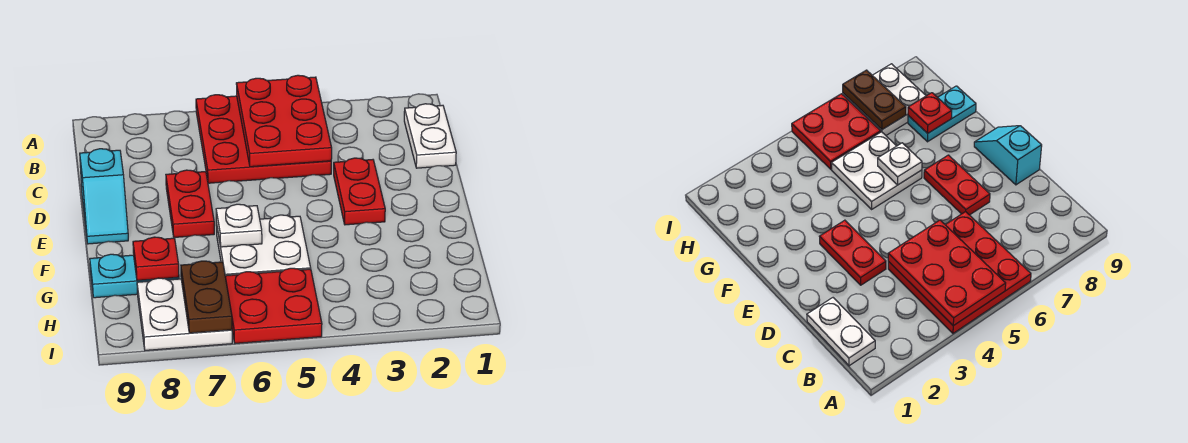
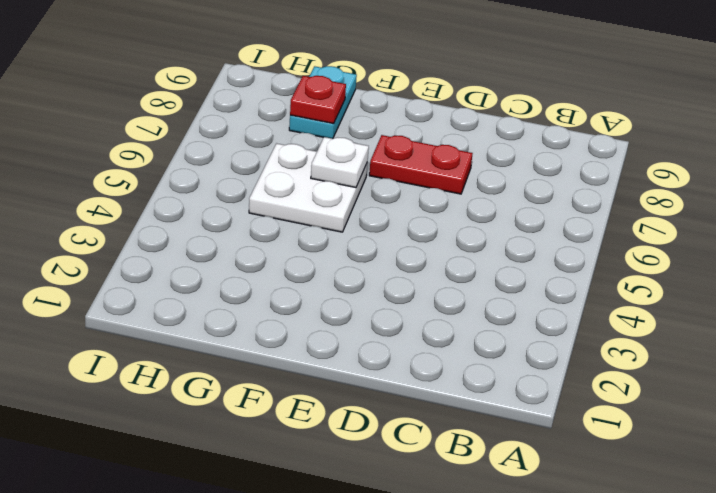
none -> red 3x3 plate [196,95,331,183]
none -> white 1x2 plate [404,104,456,168]
none -> red 1x2 plate [334,158,385,225]

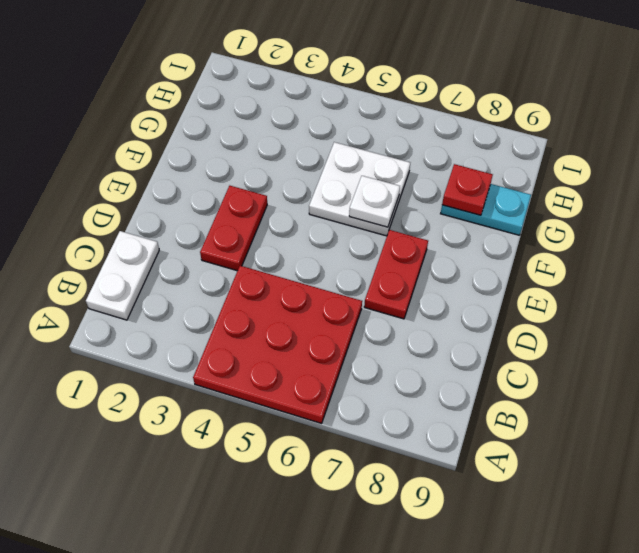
none -> cyan 1x2 slope [80,149,128,244]
none -> red 2x2 plate [225,268,322,343]
none -> white 2x2 plate [137,278,232,350]

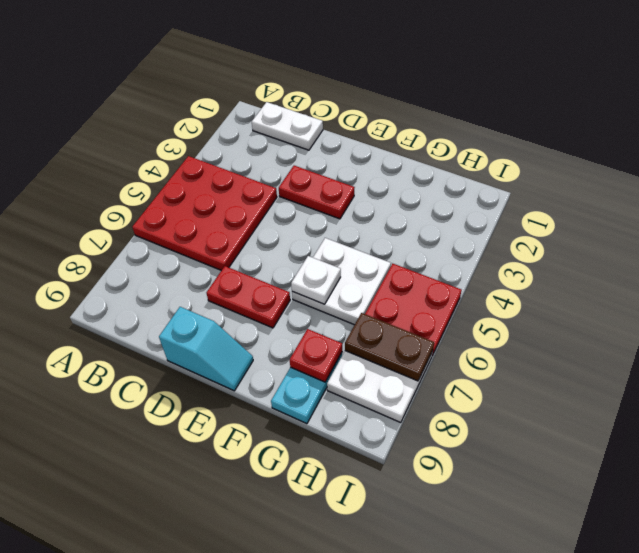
none -> red 2x3 plate [236,75,332,167]

